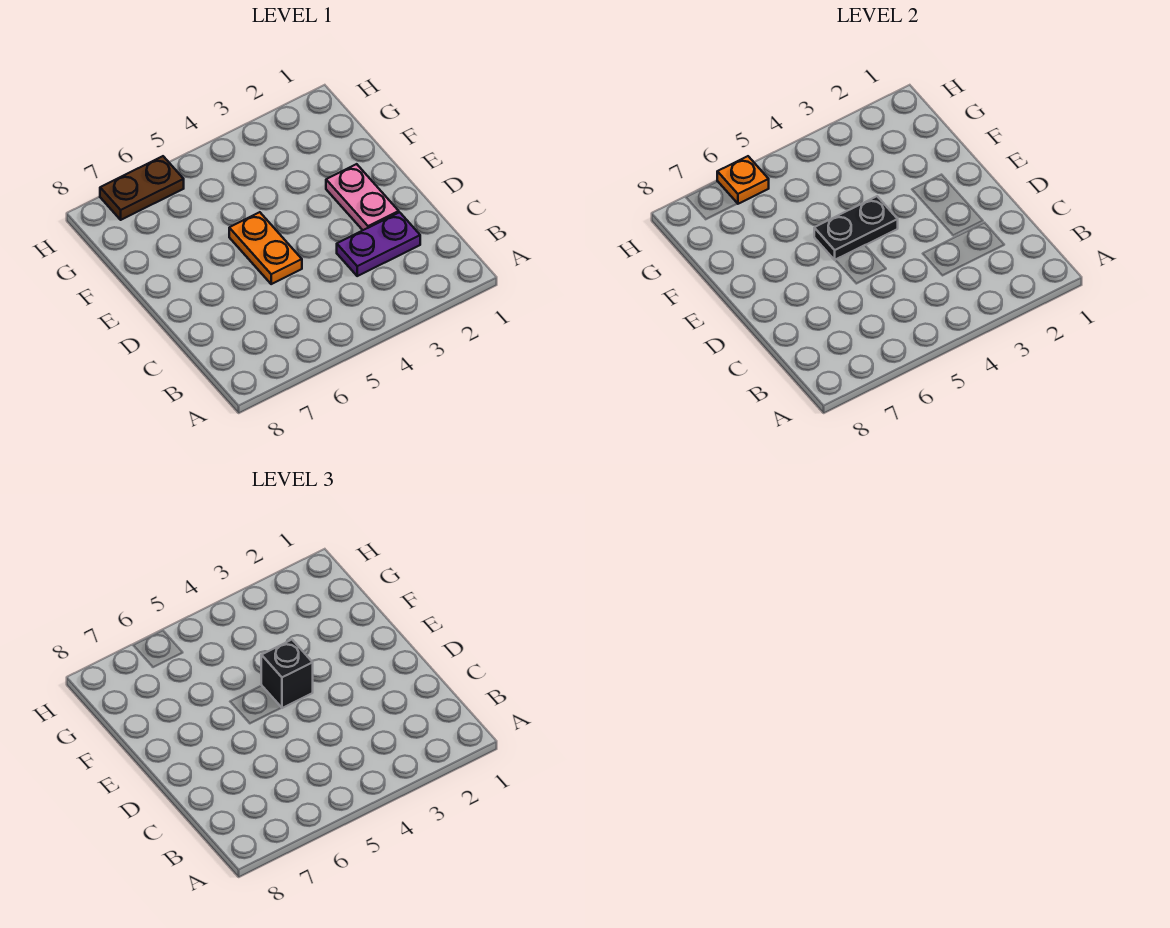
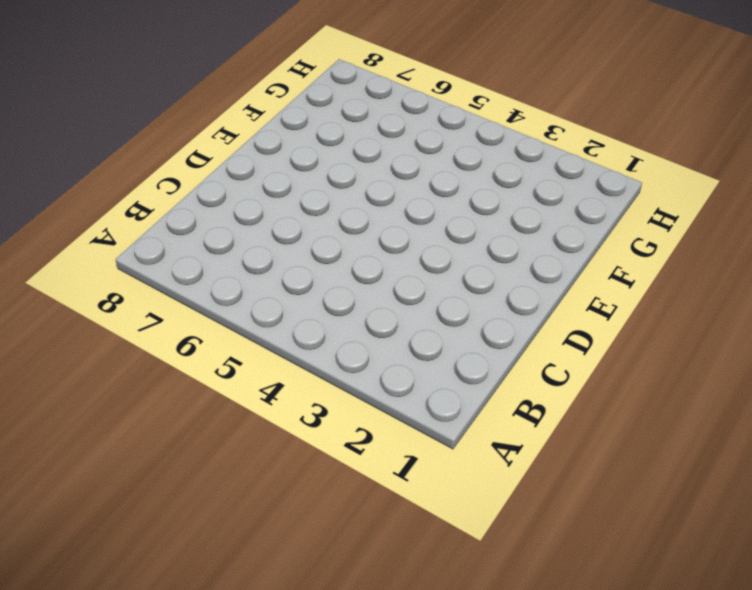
none -> purple 1x2 plate [337,212,420,276]
none -> pink 1x2 plate [326,164,399,230]

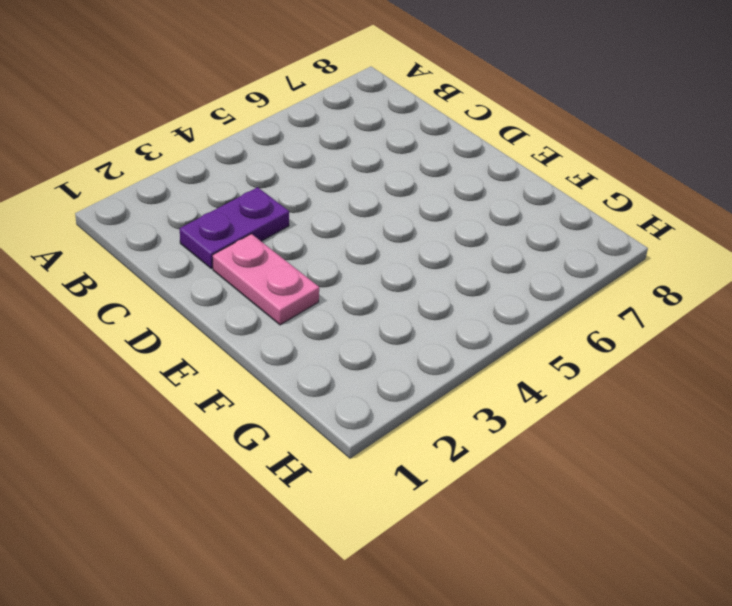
none -> orange 1x2 plate [229,212,302,284]
none -> brown 1x2 plate [100,156,184,220]

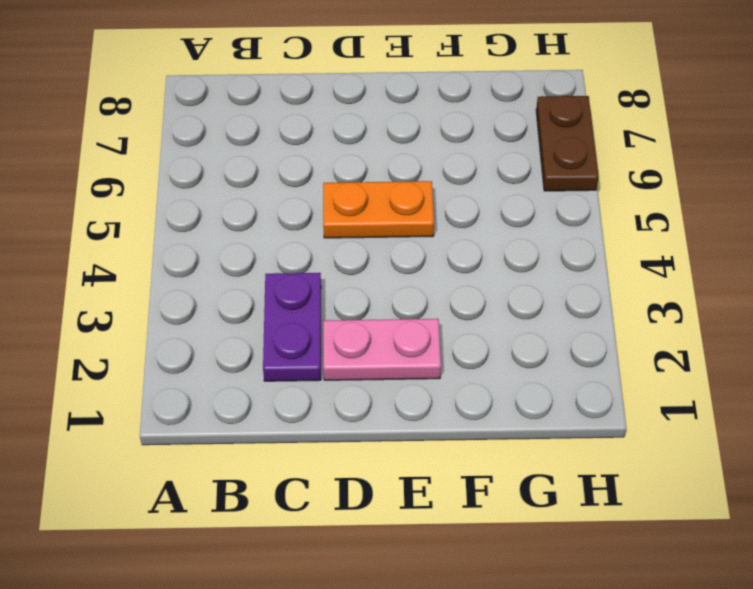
none -> black 1x2 plate [814,196,898,260]
none -> orange 1x1 plate [717,156,769,204]

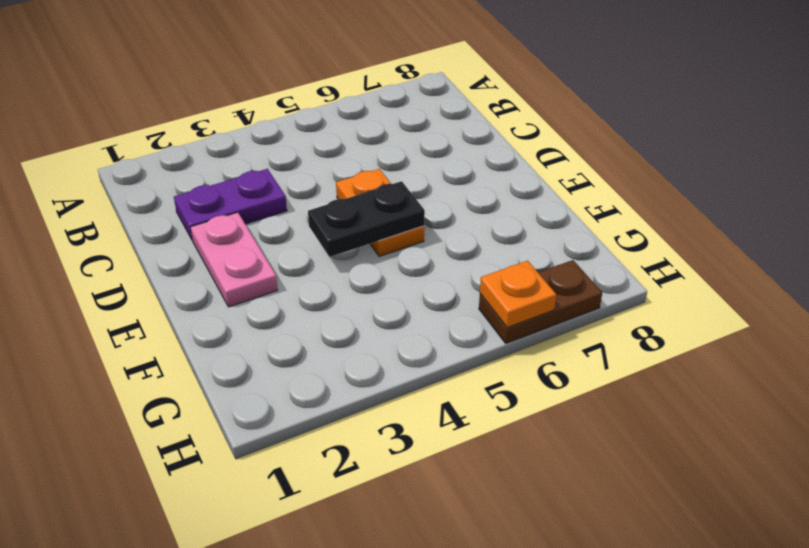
none -> black 1x1 brick [261,640,313,708]

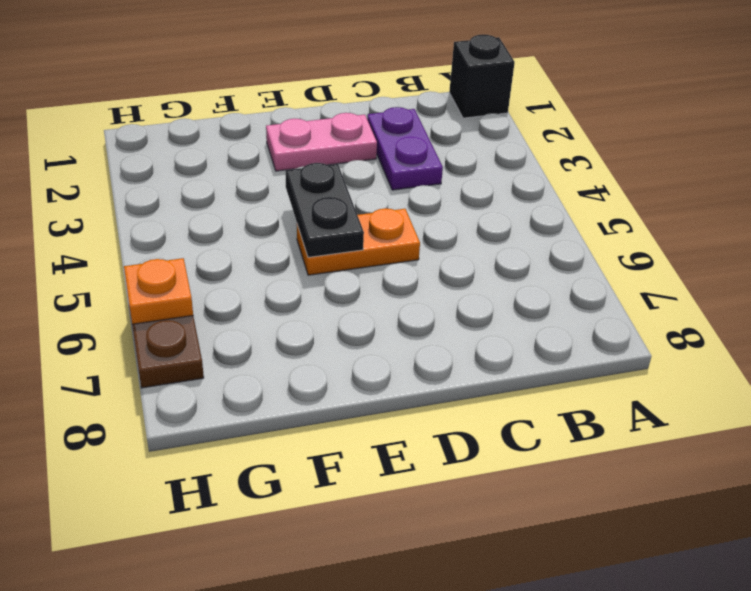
black 1x1 brick [449,35,515,118] -> black 1x1 brick moved to [261,640,313,708]

